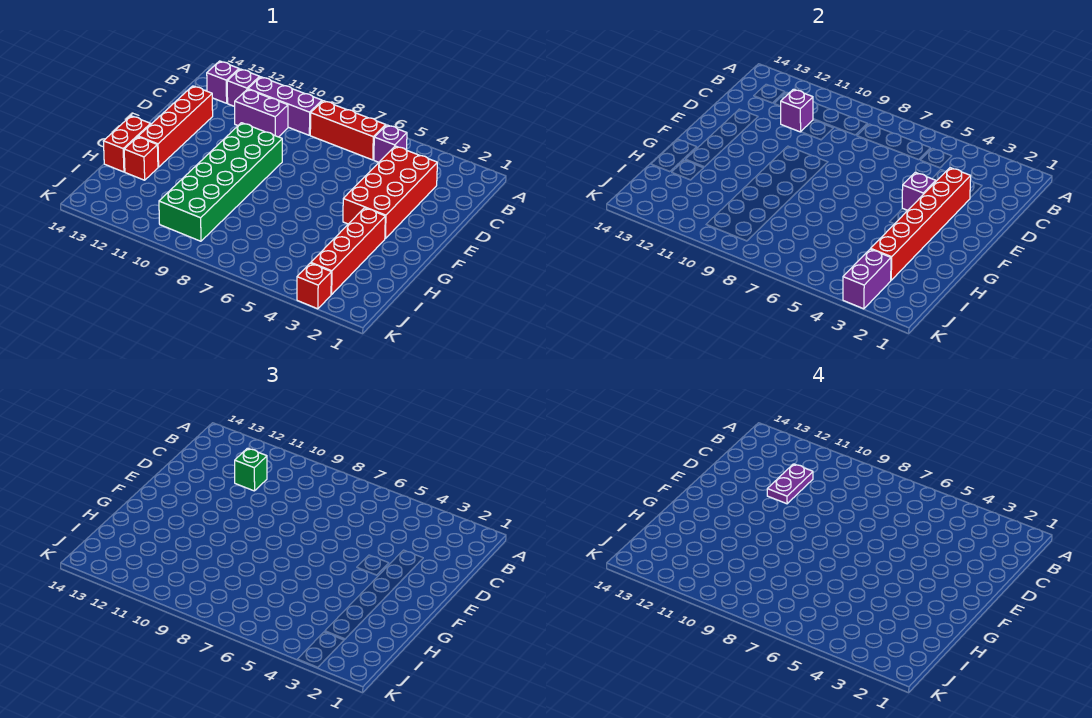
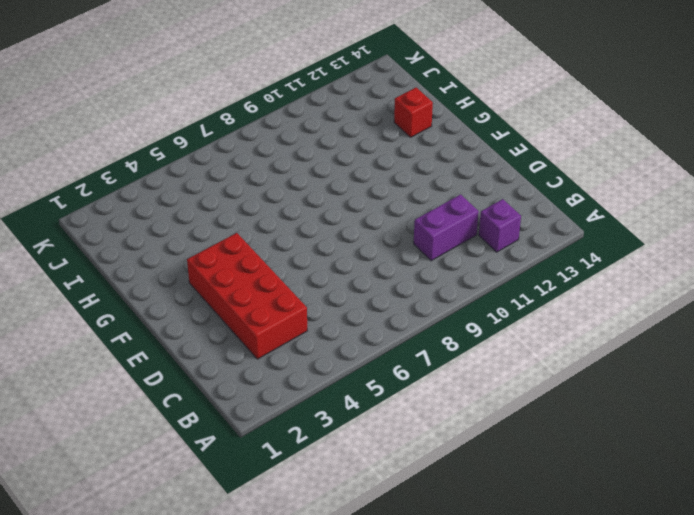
none -> purple 1x1 brick [374,125,407,162]
none -> red 1x3 brick [310,101,386,160]
none -> purple 1x3 brick [248,77,322,135]

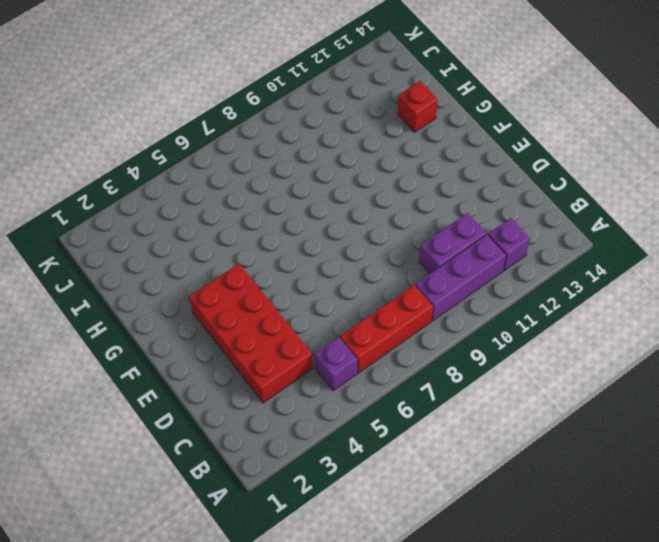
none -> purple 1x1 brick [207,61,239,103]
none -> red 1x4 brick [138,86,213,167]
none -> green 2x6 brick [159,123,282,241]

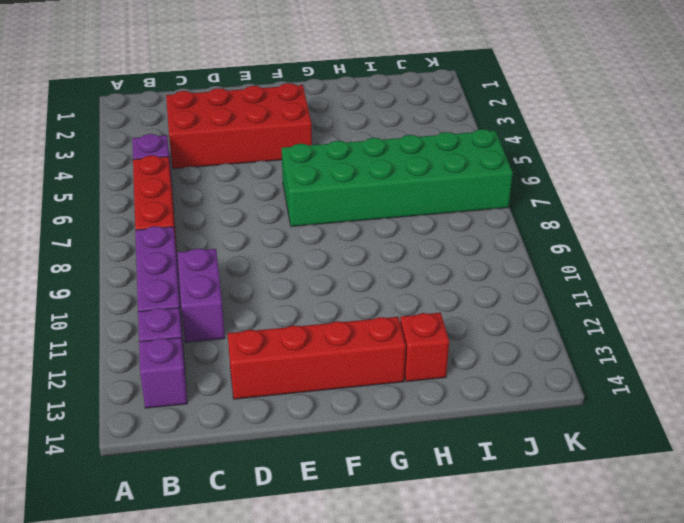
green 2x6 brick [282,129,513,227] -> green 2x6 brick moved to [159,123,282,241]
none -> red 1x4 brick [311,208,385,294]
none -> red 1x2 brick [103,116,151,172]
none -> red 1x1 brick [297,263,331,309]

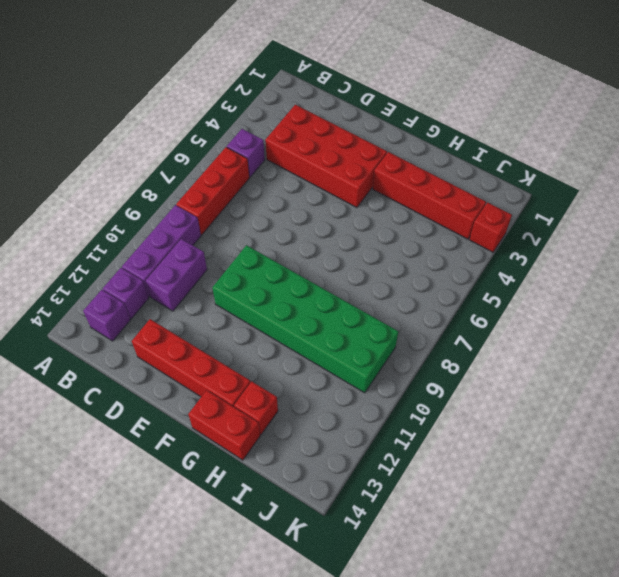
none -> purple 1x1 brick [780,89,813,132]
none -> red 1x6 brick [871,168,971,280]
none -> purple 1x1 brick [902,172,936,210]

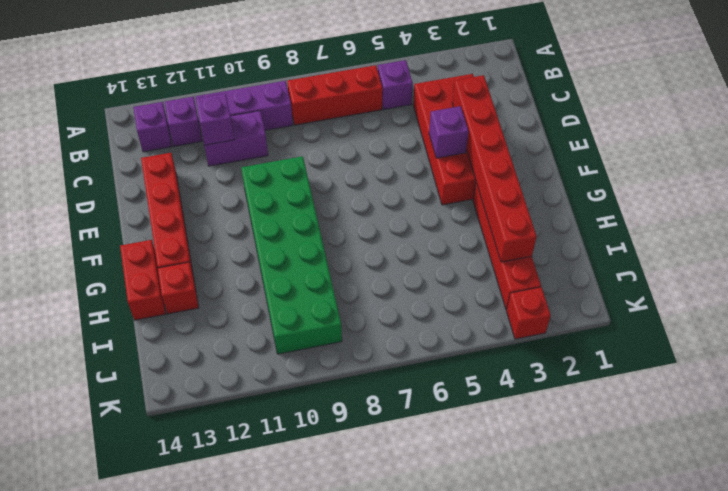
none -> purple 1x2 brick [843,249,891,309]
none -> green 1x1 brick [235,448,267,491]
none -> purple 1x2 plate [767,464,813,504]

